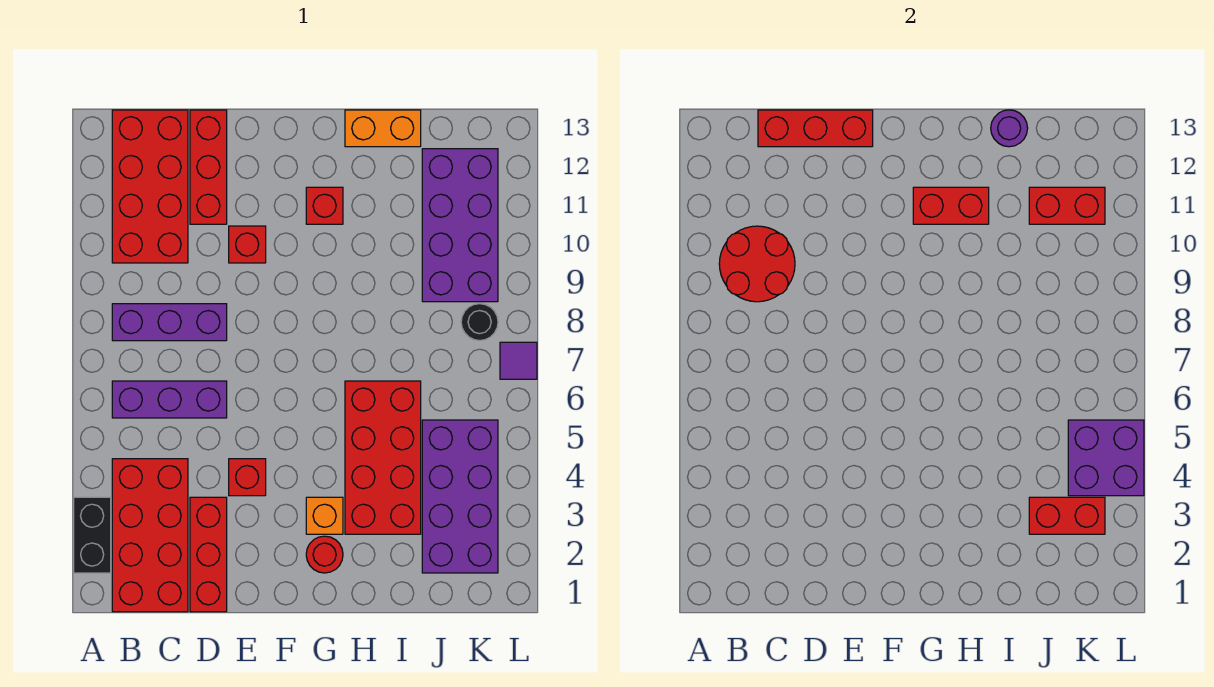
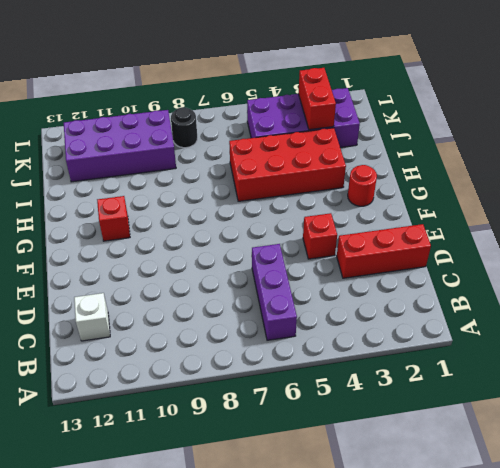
white 1x1 brick [74,293,110,341] -> red 2x4 brick [112,110,188,263]
none -> black 1x2 brick [74,497,111,573]
none -> red 2x4 brick [112,459,188,612]
none -> purple 1x3 brick [112,304,227,341]

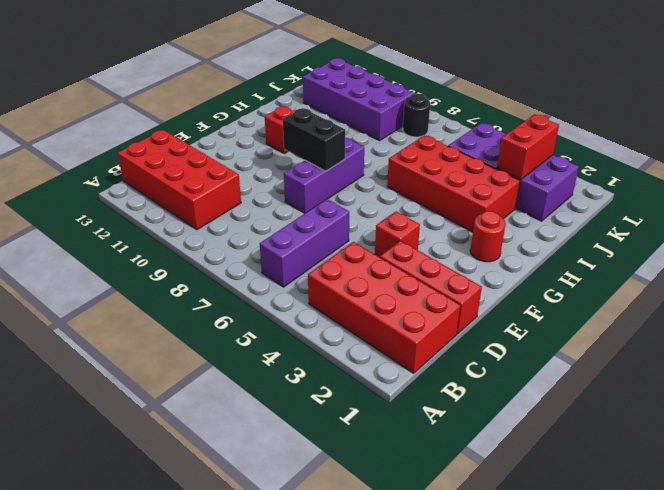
purple 1x3 brick [284,138,364,213] -> purple 1x3 brick moved to [112,304,227,341]
black 1x2 brick [283,108,345,171] -> black 1x2 brick moved to [74,497,111,573]
none -> red 1x3 brick [190,110,227,224]
none -> red 1x1 brick [229,226,266,263]
none -> orange 1x1 brick [306,497,343,534]

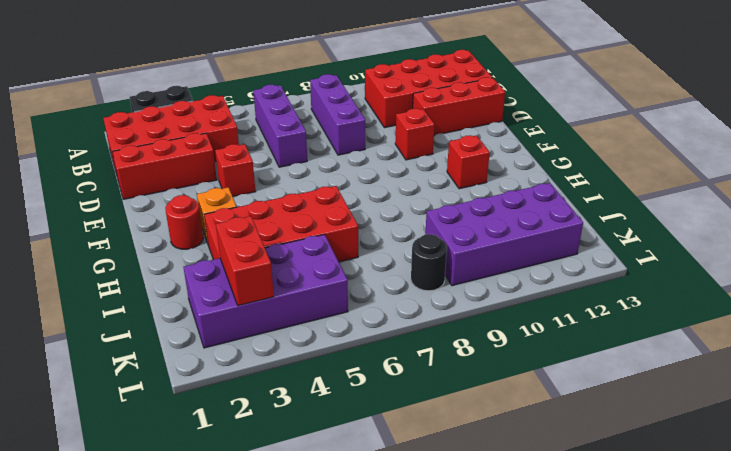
none -> orange 1x2 brick [345,110,421,147]
none -> purple 1x1 tile [500,342,537,379]
none -> red 2x2 round brick [719,226,795,302]

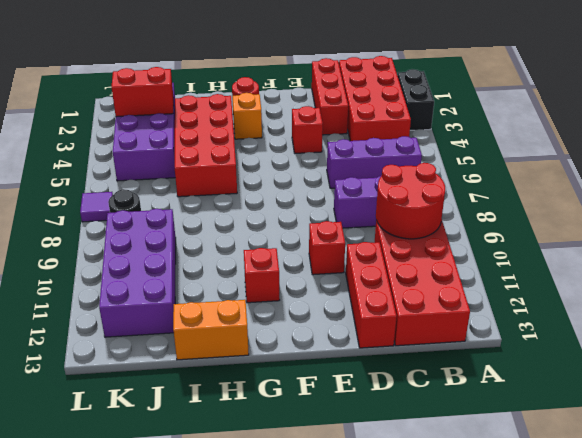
none -> red 1x3 brick [758,110,873,147]
none -> red 1x2 brick [913,187,989,224]
none -> purple 1x1 round brick [991,110,1028,147]

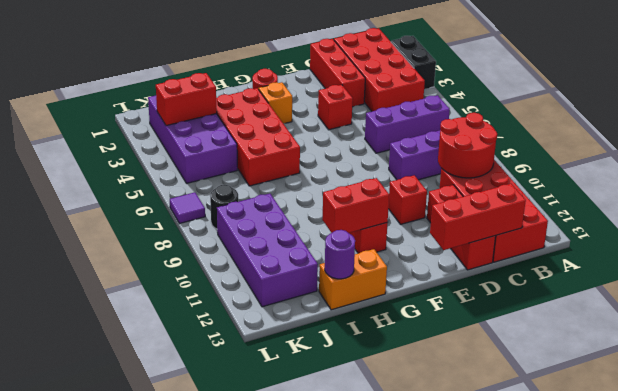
none -> red 1x2 brick [1029,187,1105,224]
none -> purple 2x2 brick [1068,420,1144,496]

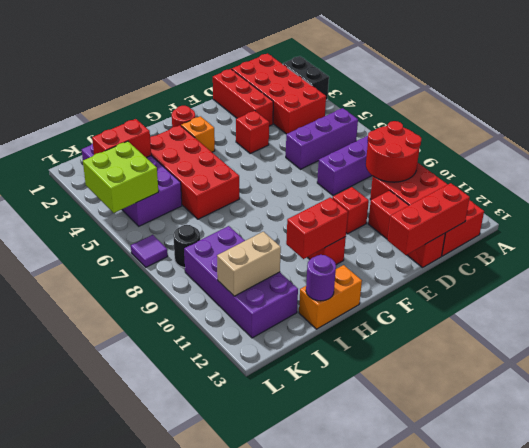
tan 1x2 brick [217,232,281,296] -> red 1x2 brick [1029,187,1105,224]
lime 2x2 brick [83,141,158,213] -> purple 2x2 brick [1068,420,1144,496]

